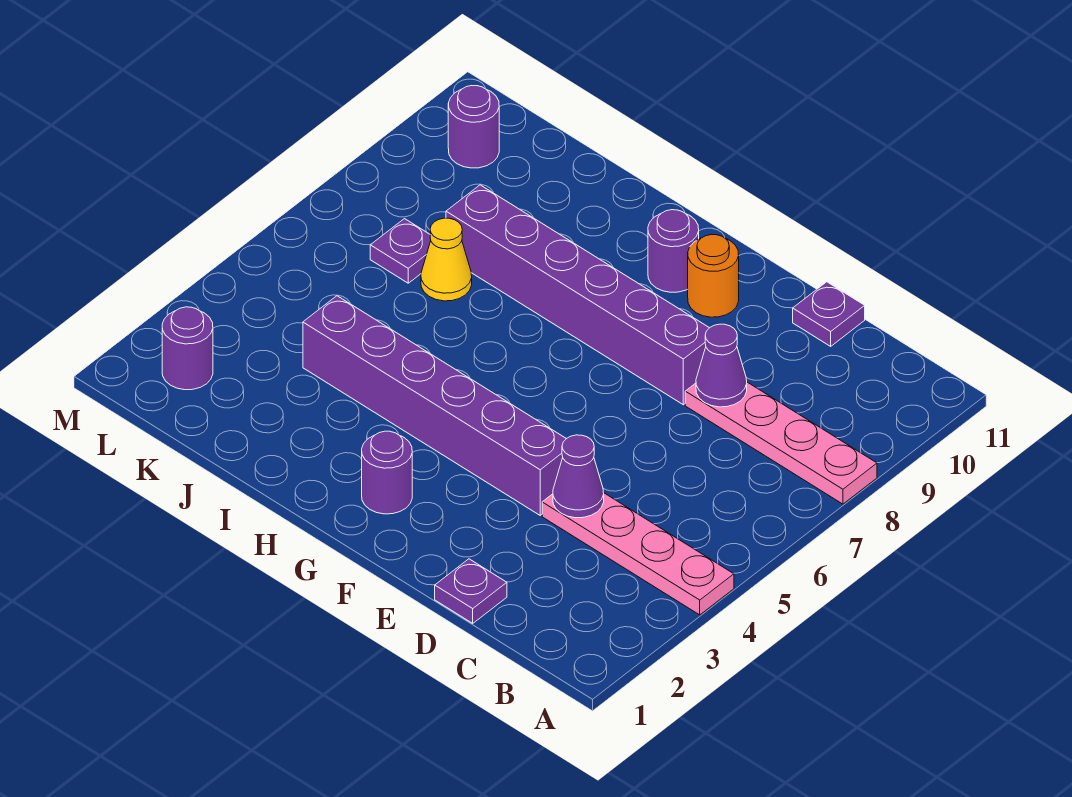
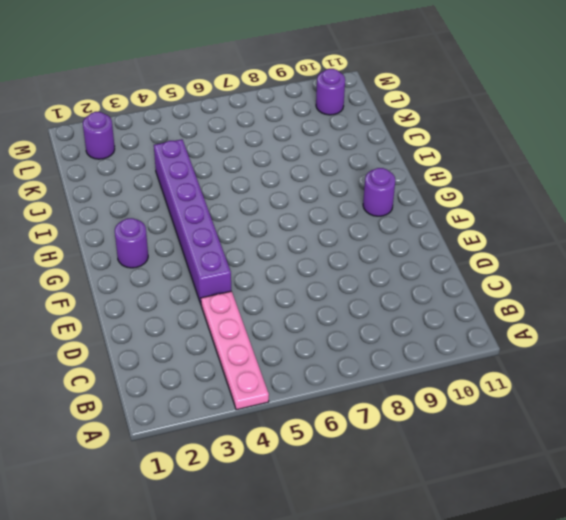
none -> pink 1x4 plate [685,382,877,504]
none -> purple 1x1 plate [435,559,507,623]
none -> purple 1x1 plate [793,282,865,346]

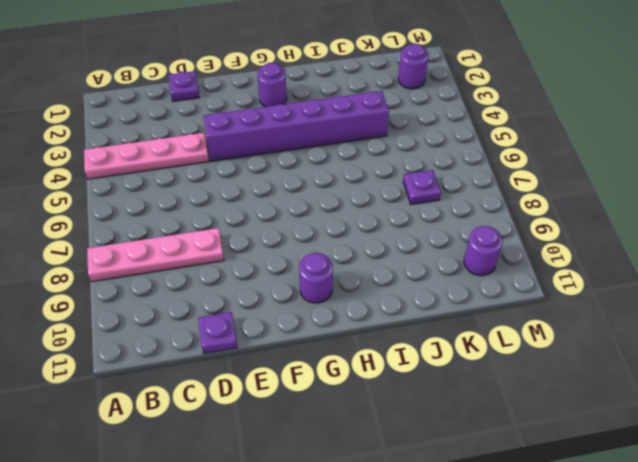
none -> purple 1x6 brick [446,185,709,405]
none -> orange 1x1 round brick [688,235,739,317]
none -> yellow 1x1 cone [421,218,472,301]

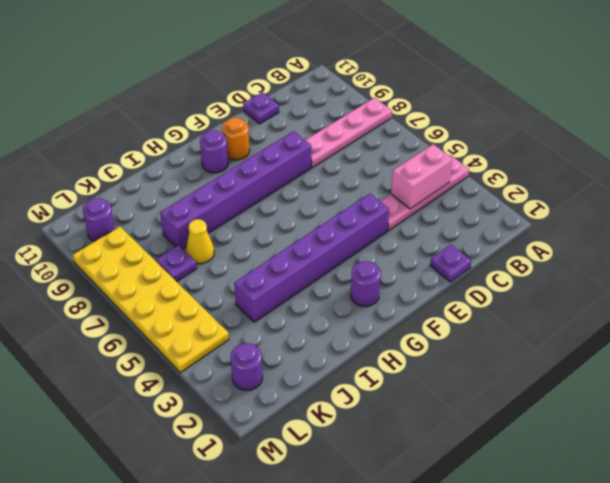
pink 1x2 brick [391,144,453,209] -> none
yellow 2x6 plate [72,227,229,373] -> none
none -> purple 1x1 cone [553,435,604,518]
none -> purple 1x1 cone [696,324,747,407]

